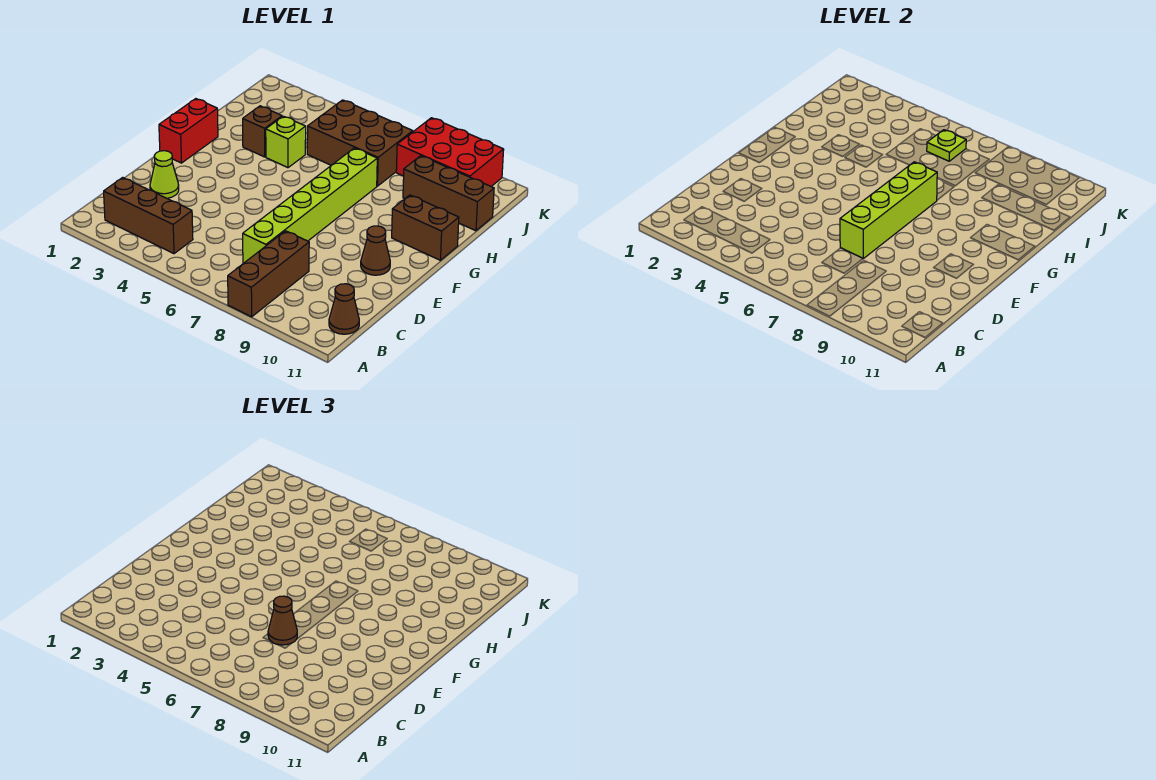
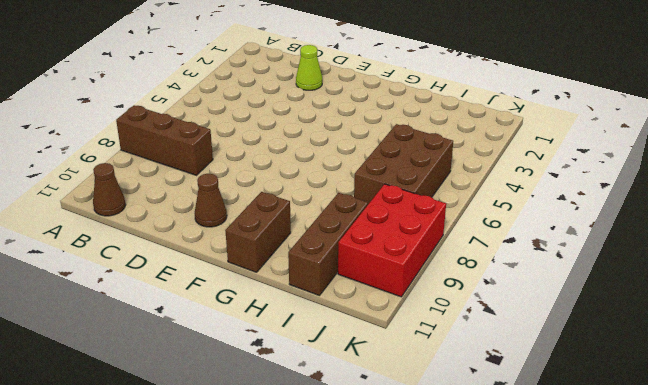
none -> brown 1x3 brick [104,177,193,254]
none -> lime 1x6 brick [243,148,377,263]
none -> red 1x2 brick [159,99,218,163]

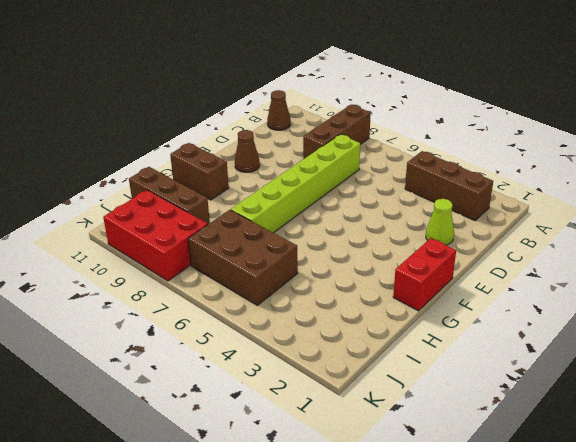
none -> brown 1x1 brick [243,106,282,157]
none -> lime 1x1 brick [266,116,306,168]
none -> lime 1x4 brick [840,162,937,258]

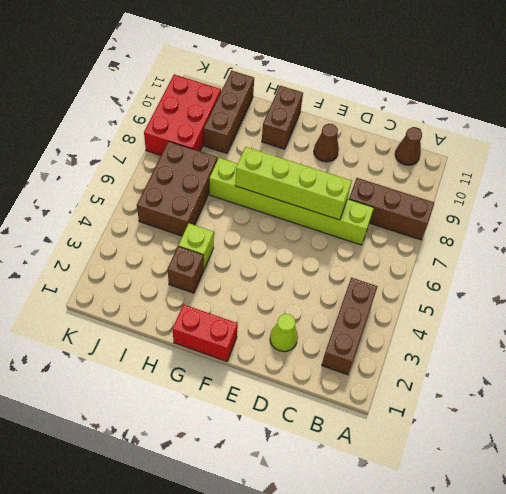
none -> lime 1x1 plate [927,130,966,161]
none -> brown 1x1 cone [268,596,297,645]

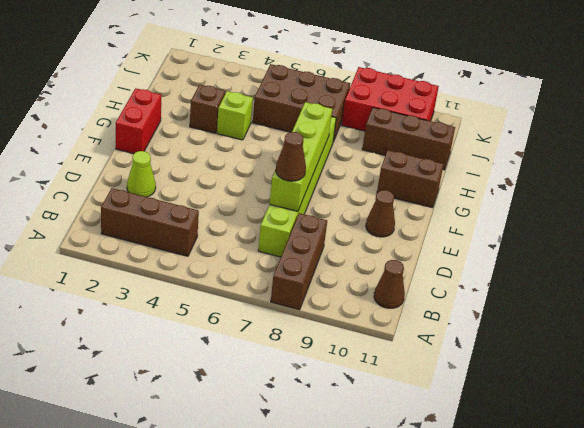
none -> lime 1x1 plate [927,130,966,161]

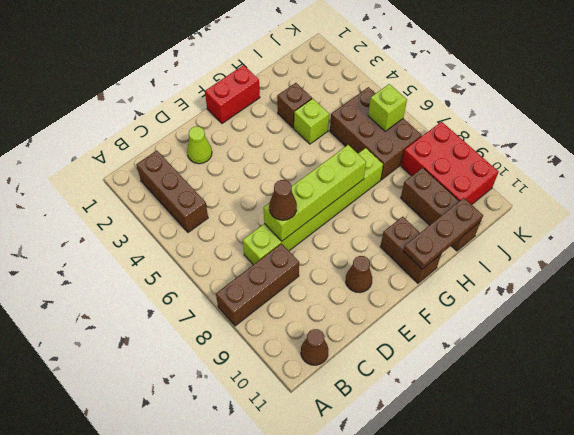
brown 1x3 plate [403,198,483,269] -> none
lime 1x1 brick [368,84,407,131] -> lime 1x1 plate [927,130,966,161]

